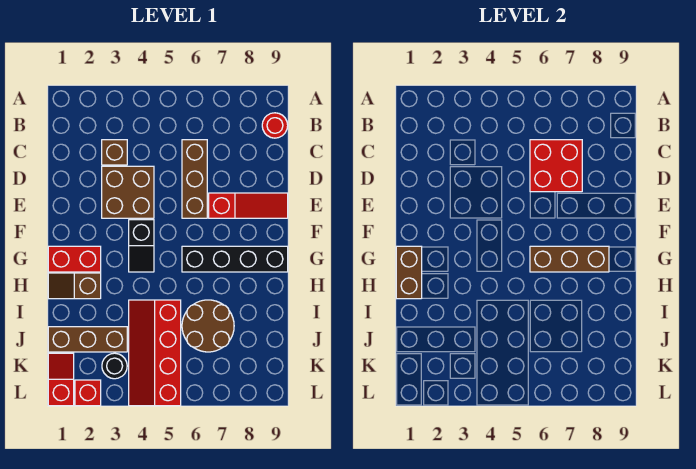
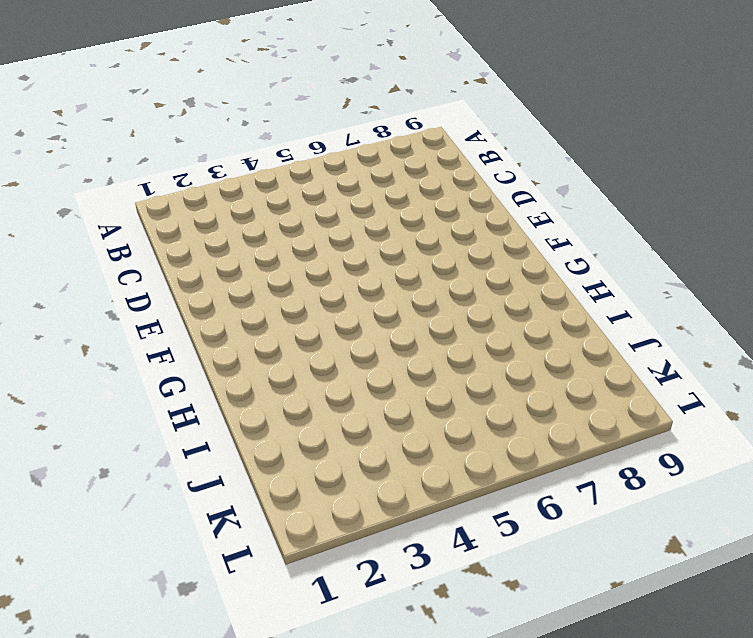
none -> red 1x1 round brick [262,113,288,138]
none -> brown 1x1 brick [102,140,127,165]
none -> brown 1x3 brick [182,140,207,218]

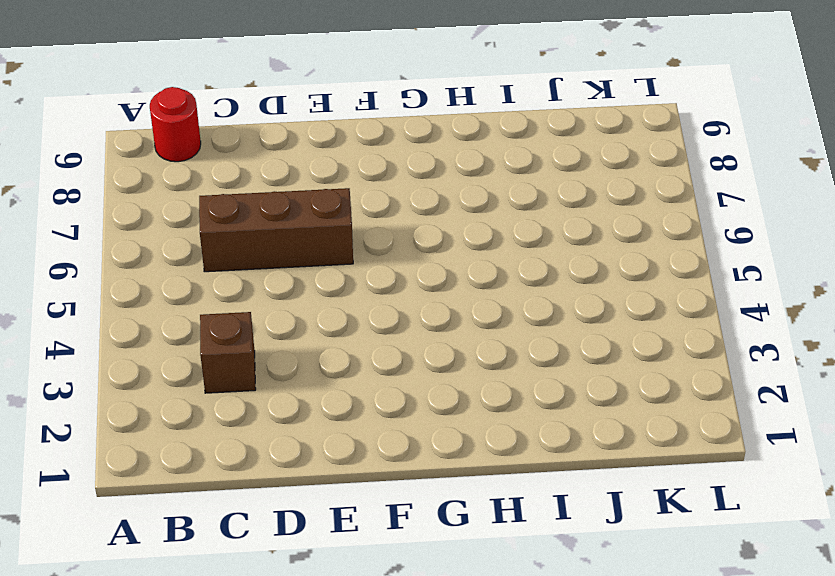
none -> brown 2x2 brick [102,166,154,218]
none -> red 1x3 slope [209,193,288,218]
none -> black 1x2 slope [129,220,154,272]

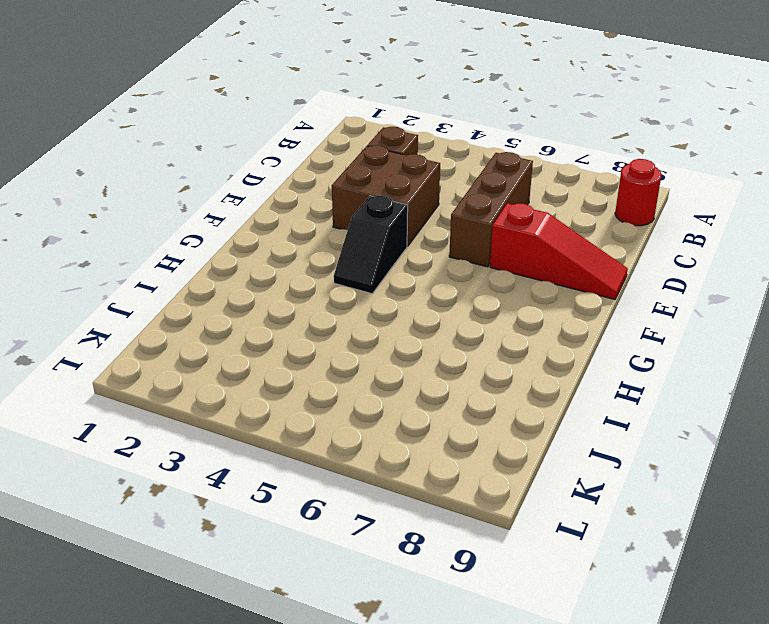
none -> red 1x2 brick [48,246,101,272]
none -> black 1x4 brick [182,246,288,272]
none -> brown 1x2 slope [48,273,101,299]

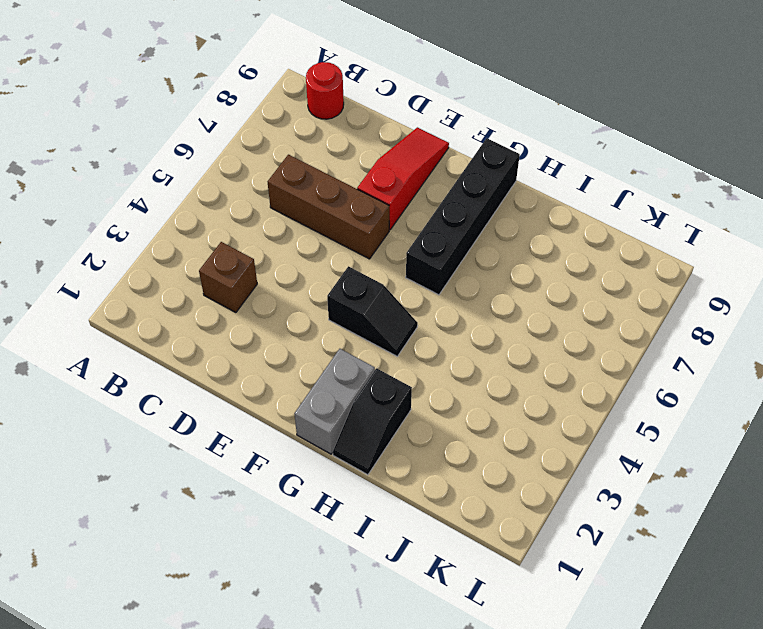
grey 1x2 brick [294,349,375,454] -> red 1x2 brick [48,246,101,272]
black 1x2 slope [333,368,412,475] -> brown 1x2 slope [48,273,101,299]
none -> brown 2x2 brick [102,166,154,218]
none -> red 2x4 slope [129,300,181,406]
none -> brown 2x2 round brick [182,300,234,352]

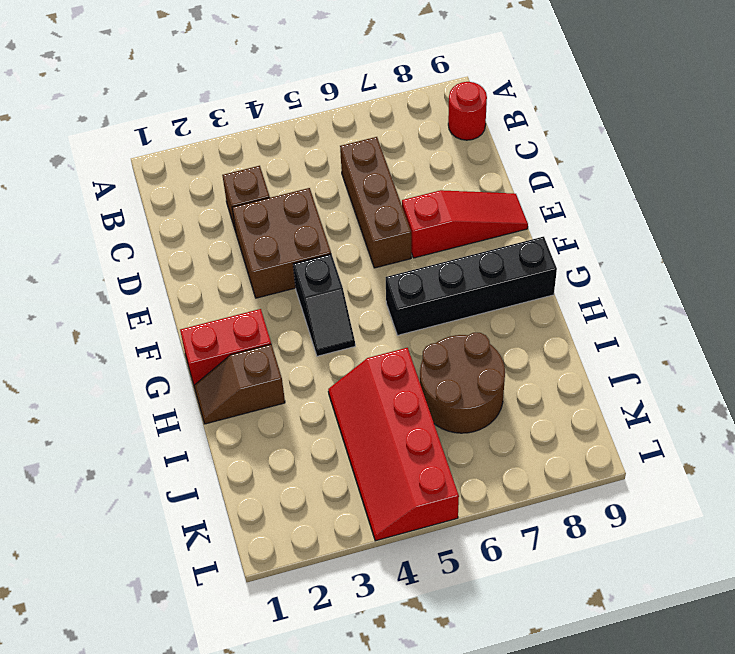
none -> brown 1x3 brick [48,327,127,352]
none -> red 1x2 slope [48,353,74,406]
none -> black 1x1 round brick [102,353,127,379]

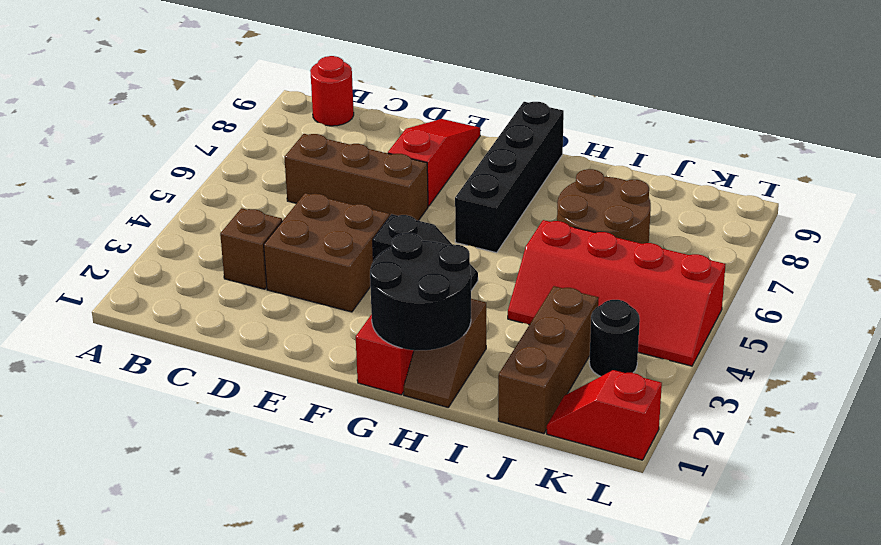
black 2x2 round brick [370,233,471,351] -> brown 1x2 brick [396,246,422,299]
none -> red 1x1 brick [75,380,101,406]
none -> red 2x2 brick [530,140,582,192]
none -> brown 1x3 brick [530,246,609,272]

